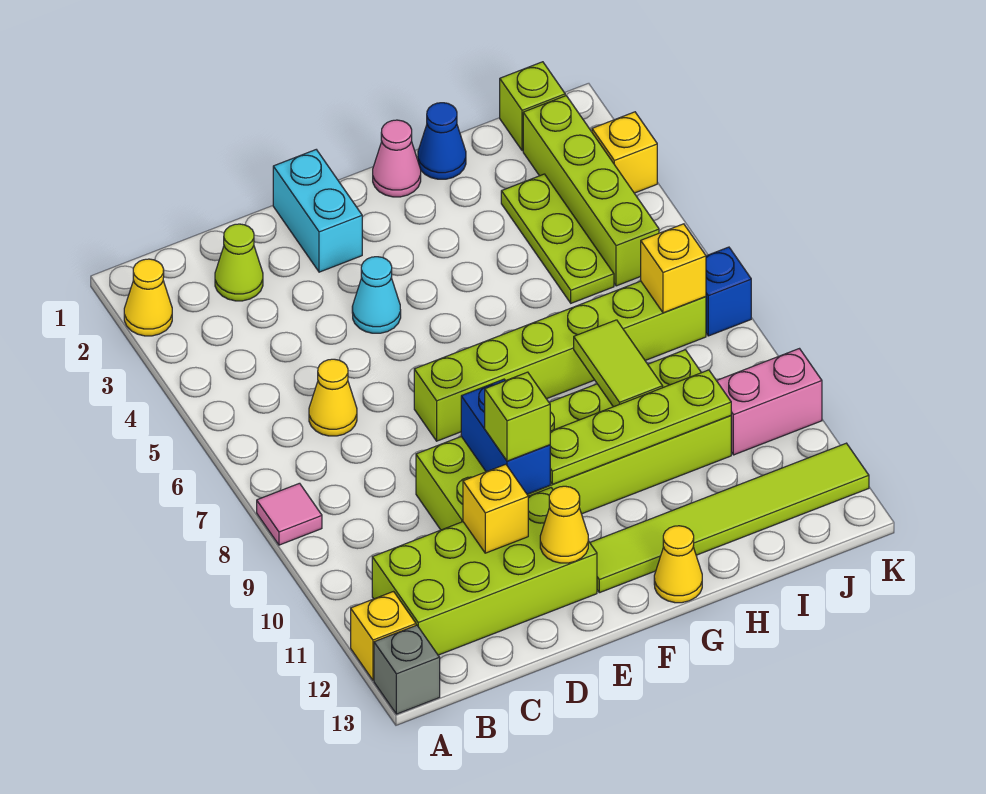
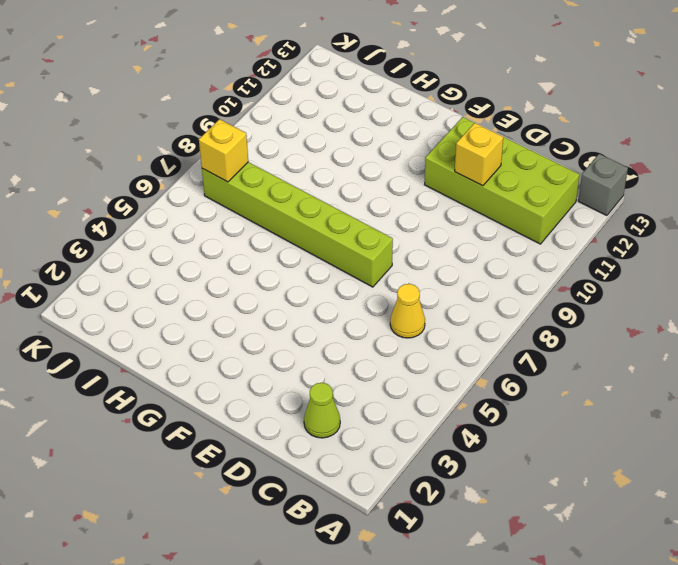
none -> yellow 1x1 cone [124,259,172,336]
none -> pink 1x1 tile [257,483,322,545]
none -> yellow 1x1 brick [351,592,416,680]

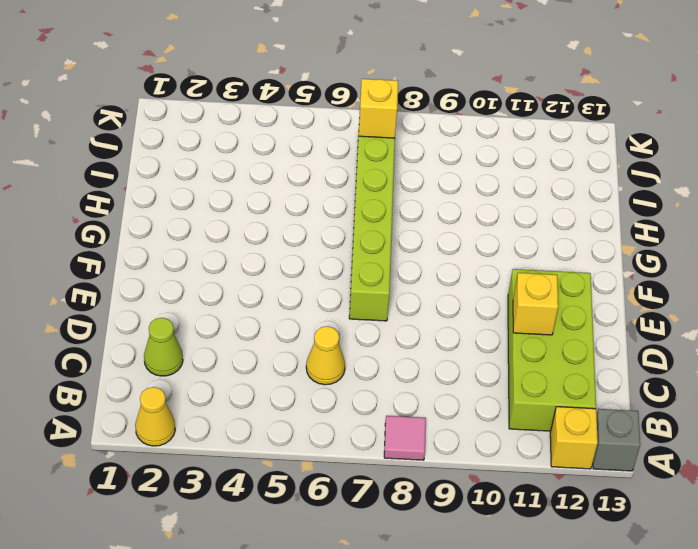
none -> lime 2x6 brick [416,350,731,530]
none -> cyan 1x2 brick [273,150,362,272]
none -> cyan 1x1 cone [352,257,401,333]

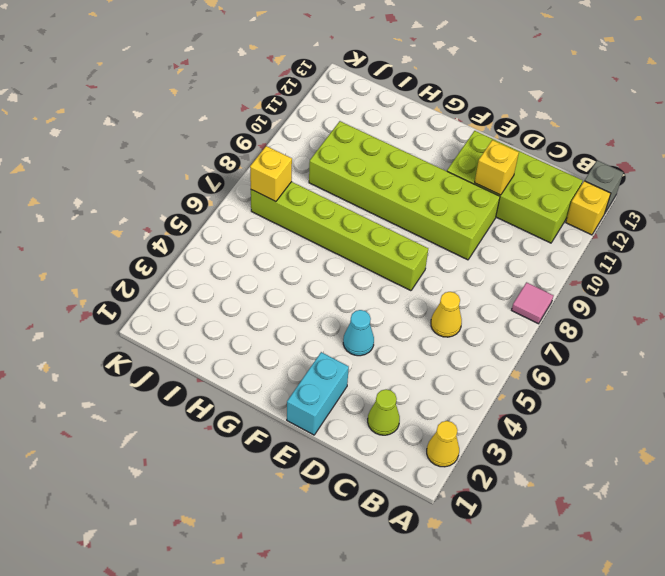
none -> lime 1x6 tile [590,443,869,593]
none -> pink 1x1 cone [373,120,421,197]
none -> yellow 1x1 cone [654,526,702,603]

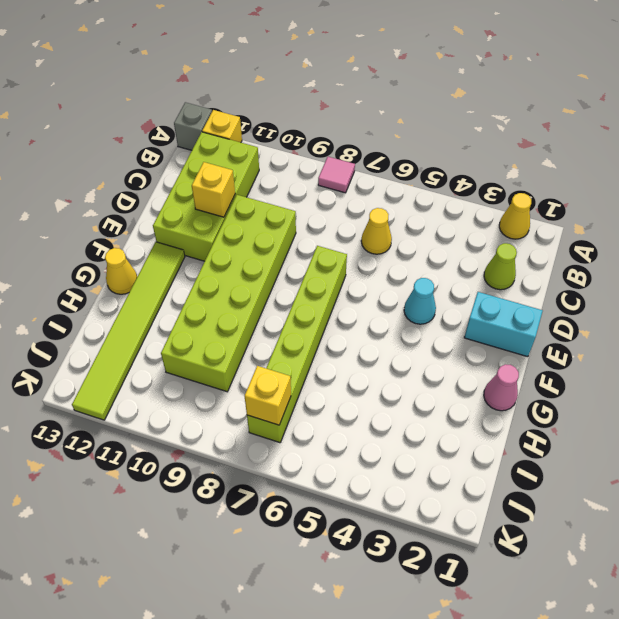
none -> blue 1x1 cone [418,103,466,179]
none -> lime 1x3 plate [501,174,614,303]
none -> lime 1x1 brick [500,62,565,151]

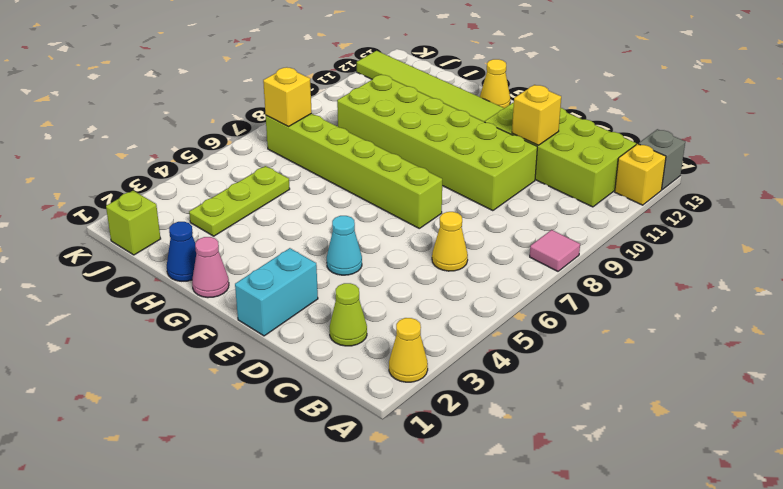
none -> lime 1x4 brick [523,96,659,286]
none -> pink 1x2 brick [717,349,822,455]
none -> yellow 1x1 brick [592,112,657,193]

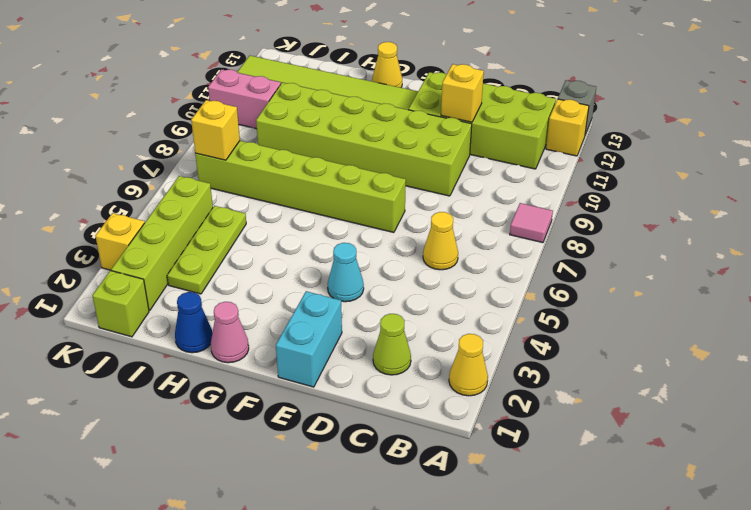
none -> blue 1x1 brick [706,247,751,336]
none -> blue 1x2 brick [461,379,550,494]
none -> yellow 1x1 cone [540,486,588,563]

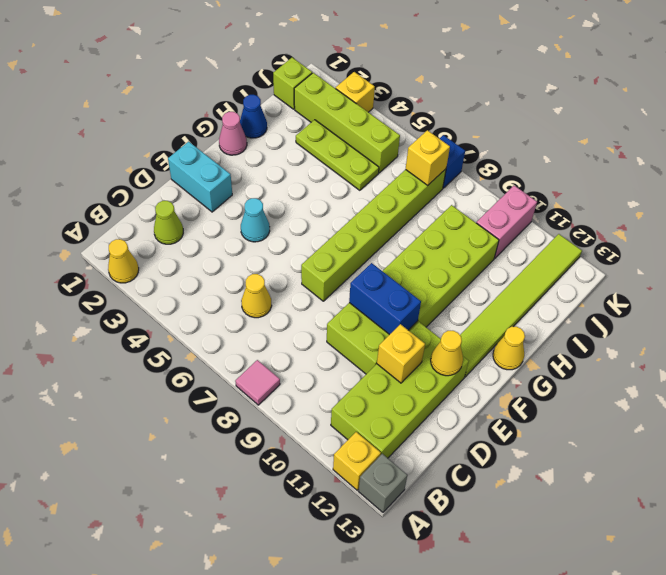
none -> lime 1x4 plate [550,370,731,484]
none -> lime 1x2 tile [574,320,663,407]
none -> lime 1x1 brick [485,372,550,461]

